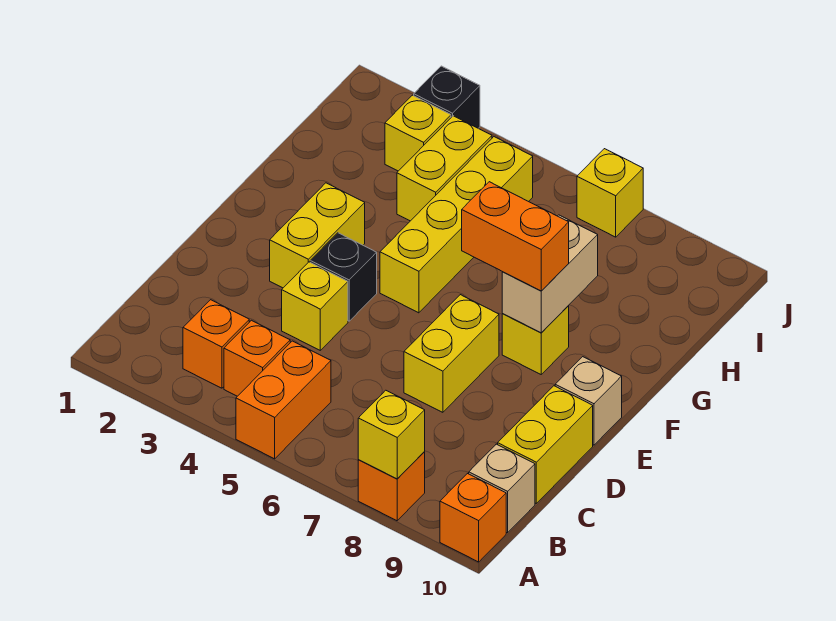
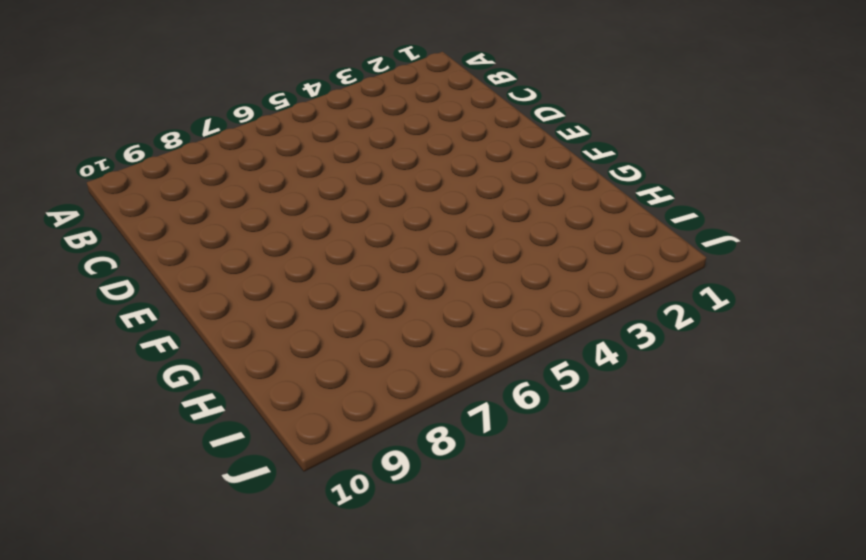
none -> orange 1x2 brick [236,341,331,459]
none -> orange 1x1 brick [358,452,425,521]
none -> orange 1x1 brick [440,474,506,562]

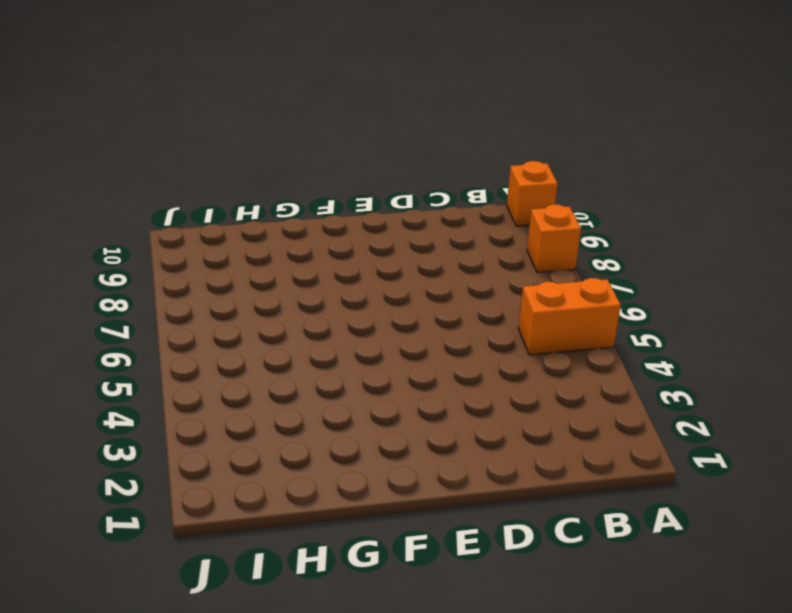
none -> orange 1x1 brick [183,300,249,388]
none -> orange 1x1 brick [224,320,290,396]
none -> tan 1x1 brick [469,444,535,533]

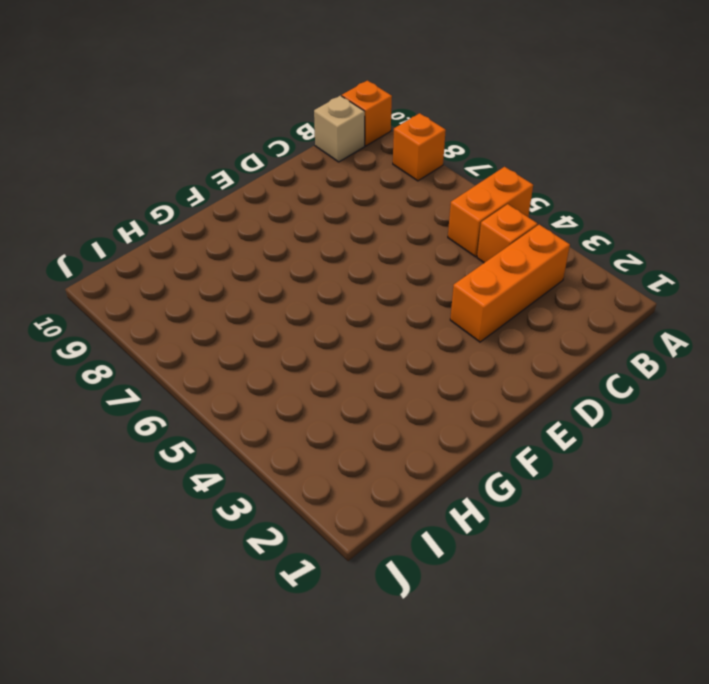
orange 1x3 brick [450,225,570,342] -> orange 1x1 brick [183,300,249,388]
none -> yellow 1x2 brick [498,386,593,503]
none -> yellow 1x1 brick [282,262,348,350]
none -> yellow 1x2 brick [404,295,499,412]

